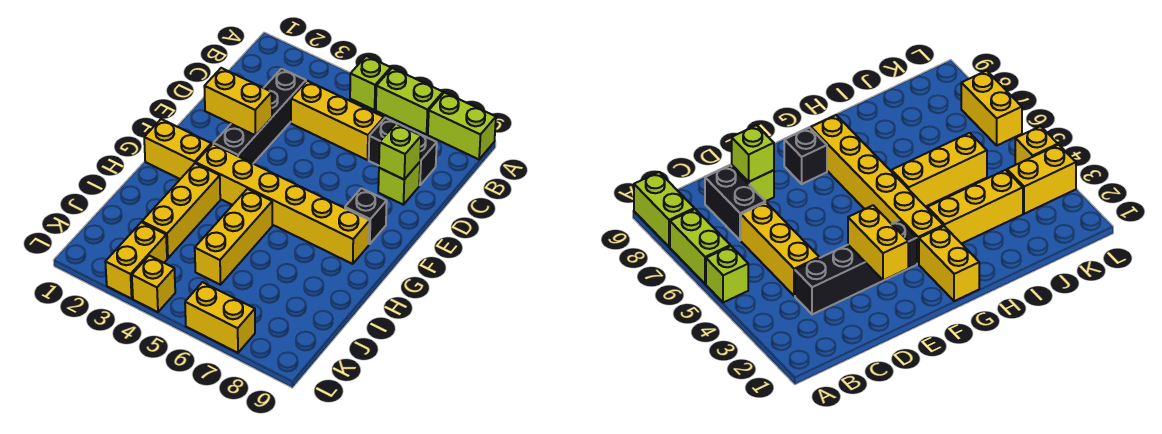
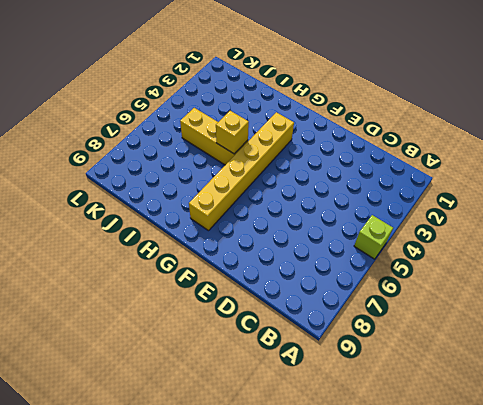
yellow 1x1 brick [216,111,249,154] -> yellow 1x1 brick moved to [132,255,175,312]
none -> lime 1x2 brick [376,68,443,135]
none -> lime 1x2 brick [428,93,496,159]
none -> black 1x4 brick [213,69,306,163]

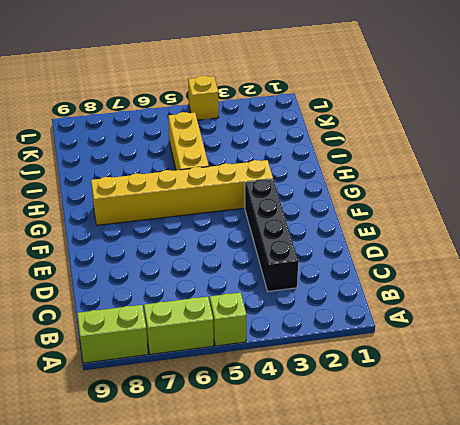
none -> yellow 1x3 brick [291,81,384,160]
none -> black 1x2 brick [369,118,437,185]
none -> lime 1x1 brick [378,162,420,205]

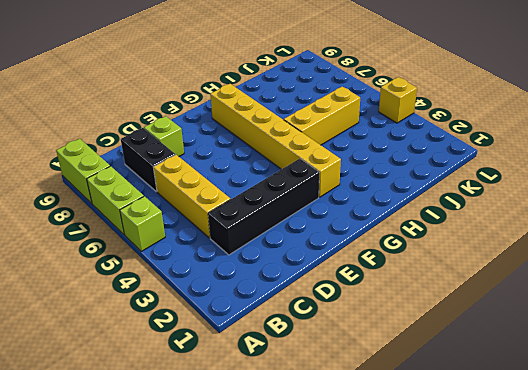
none -> black 1x1 brick [345,188,387,244]
none -> yellow 1x2 brick [144,119,211,179]
none -> yellow 1x3 brick [142,163,220,258]

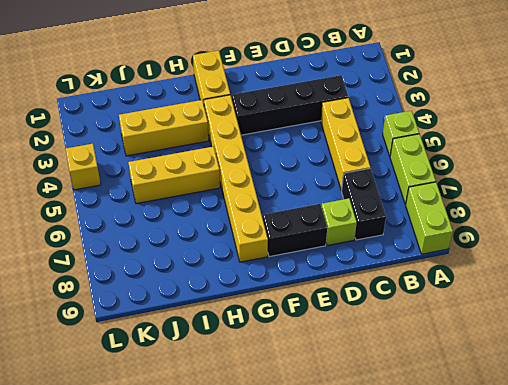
black 1x2 brick [263,204,327,257] -> black 1x1 brick [345,188,387,244]
none -> yellow 1x2 brick [105,222,167,299]
none -> yellow 1x2 brick [185,282,255,353]
none -> lime 1x1 brick [379,124,421,179]

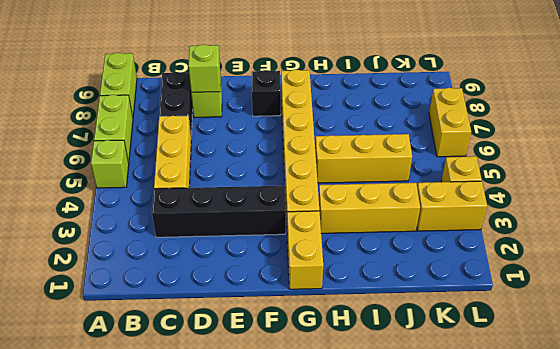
none -> yellow 1x2 brick [204,68,272,136]

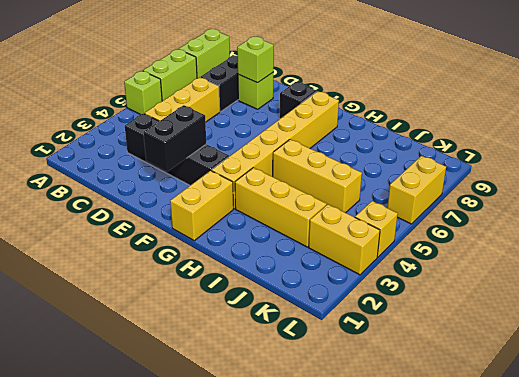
black 1x2 brick [143,105,206,172] -> yellow 1x2 brick [204,68,272,136]

